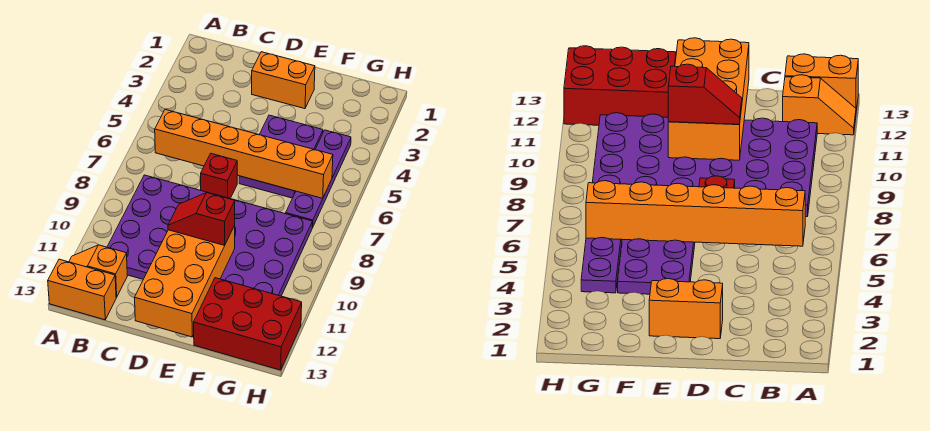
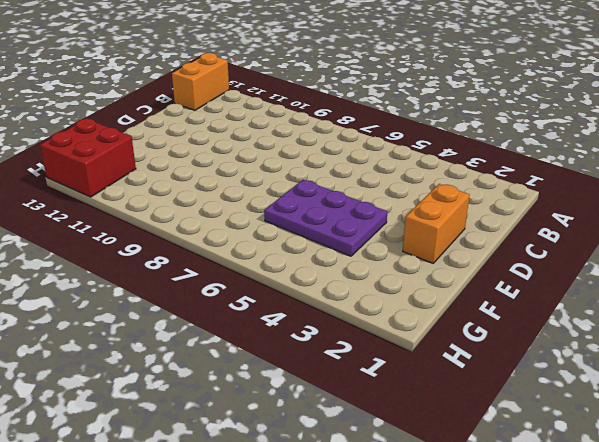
red 2x2 brick [40,119,136,197] -> red 2x3 brick [194,278,302,370]
none -> orange 1x2 slope [69,245,127,297]
none -> purple 4x6 plate [107,175,313,296]

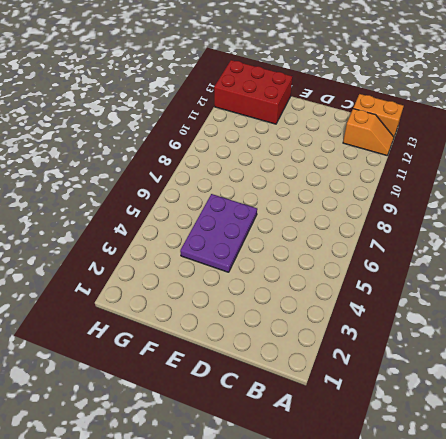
none -> purple 4x6 plate [107,175,313,296]
none -> orange 1x2 brick [252,52,315,109]

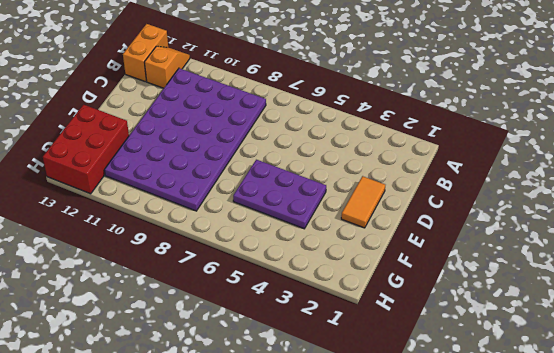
orange 1x2 tile [341,176,385,228] -> orange 1x2 brick [252,52,315,109]
none -> red 1x1 brick [201,154,237,198]
none -> purple 1x4 plate [286,130,351,227]

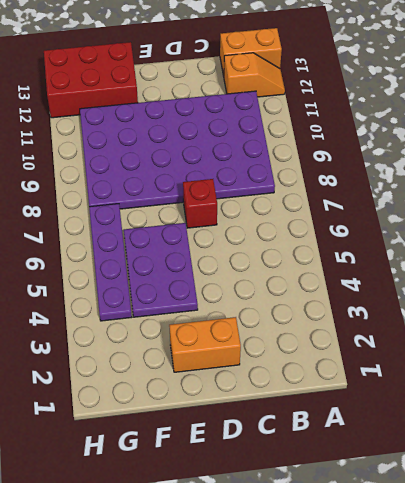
none -> orange 1x6 brick [155,110,333,198]
none -> orange 2x4 brick [135,226,235,337]

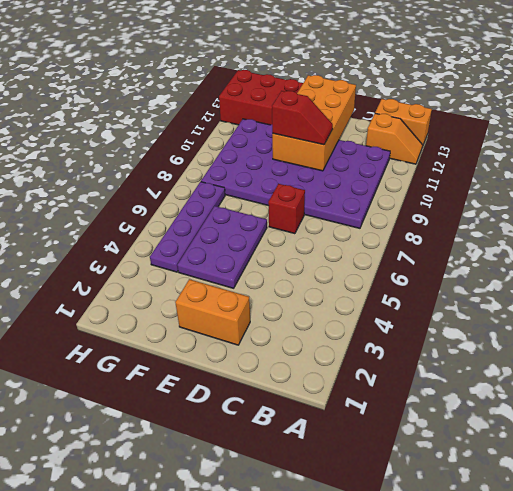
none -> orange 1x6 brick [155,110,333,198]

